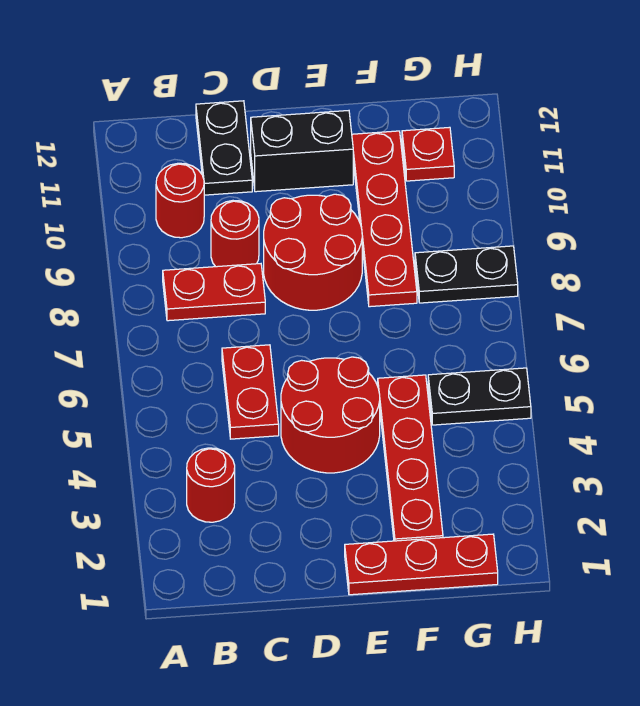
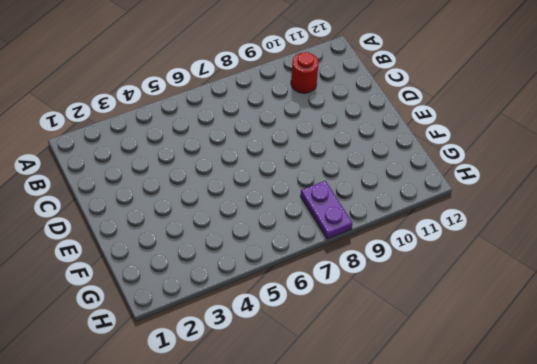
purple 1x2 plate [301,181,352,239] -> black 1x2 plate [415,246,518,303]
none -> red 1x1 round brick [187,448,235,522]
none -> red 1x2 plate [163,264,265,321]
none -> red 1x2 plate [222,345,279,439]

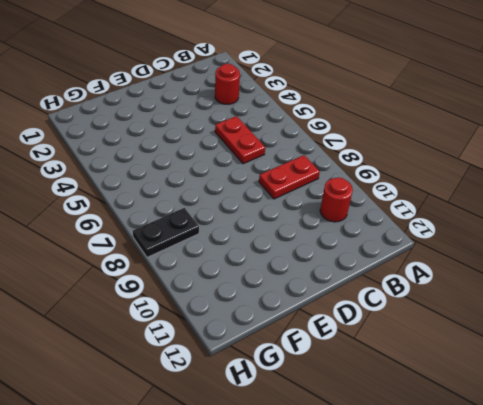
none -> red 1x1 round brick [211,201,259,267]
none -> black 1x2 plate [196,101,252,195]
none -> red 2x2 round brick [281,357,380,473]

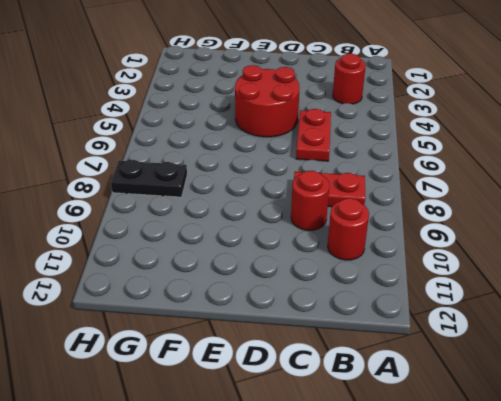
none -> black 1x2 plate [196,101,252,195]
none -> red 2x2 round brick [264,194,362,310]
none -> black 1x2 brick [251,111,353,192]

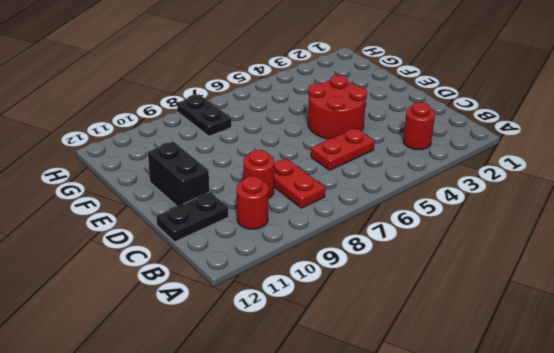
none -> red 2x2 round brick [264,194,362,310]
none -> red 1x3 plate [345,534,498,595]
none -> red 1x4 plate [378,375,443,541]

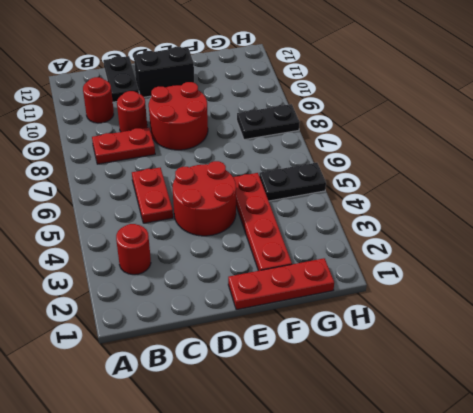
none -> red 1x4 plate [352,131,417,307]
none -> red 1x1 plate [402,127,454,181]

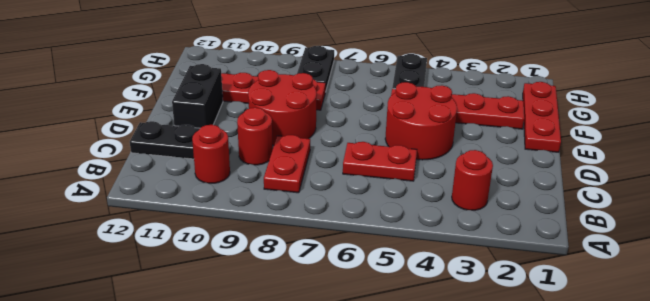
none -> red 1x1 plate [402,127,454,181]

